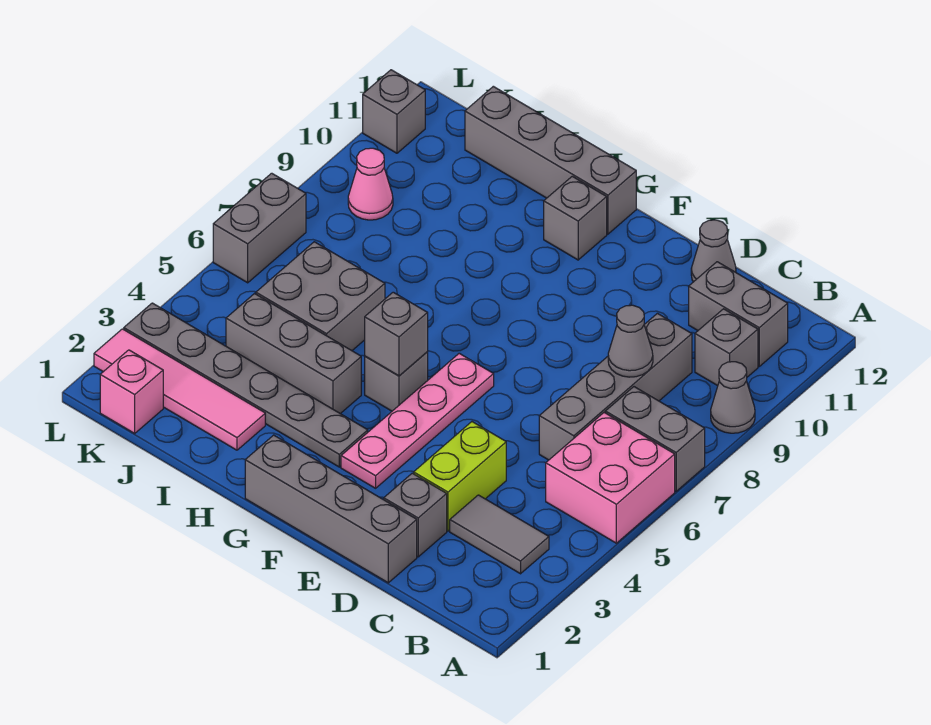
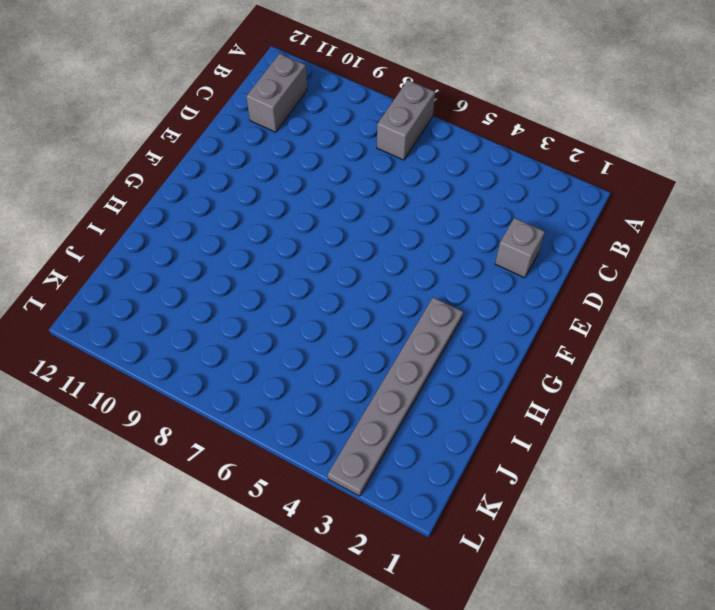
none -> pink 2x2 brick [546,413,675,543]
none -> grey 1x1 cone [711,362,755,433]
none -> grey 1x2 tile [450,495,549,574]

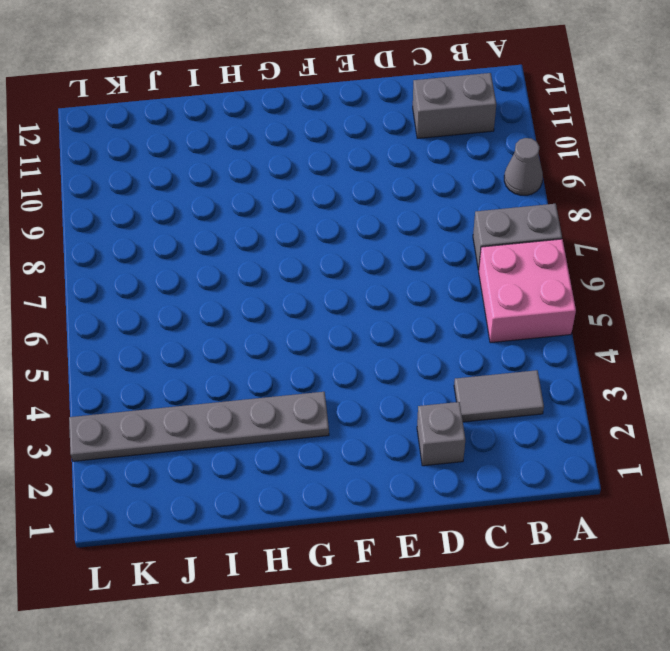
none -> grey 1x1 brick [695,309,758,386]
none -> grey 1x4 brick [539,313,692,460]
none -> grey 1x4 brick [245,435,417,583]

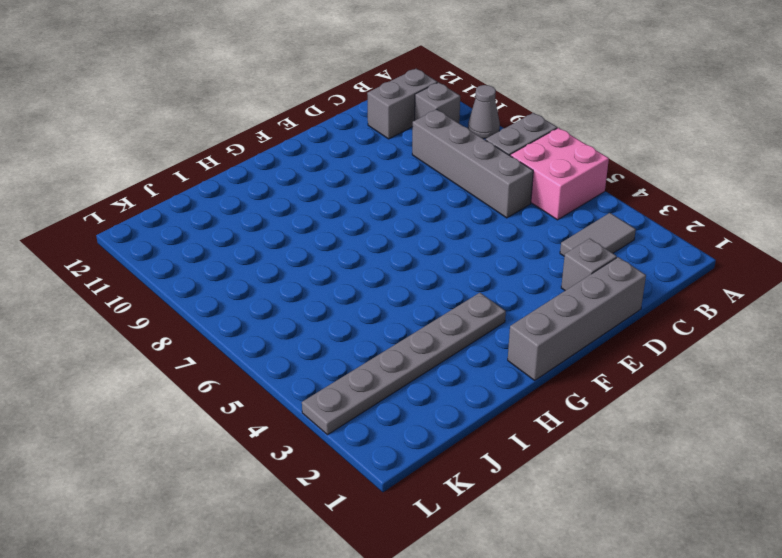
none -> lime 1x2 brick [414,422,506,531]
none -> grey 1x1 cone [691,220,736,282]
none -> pink 1x4 plate [341,353,494,488]

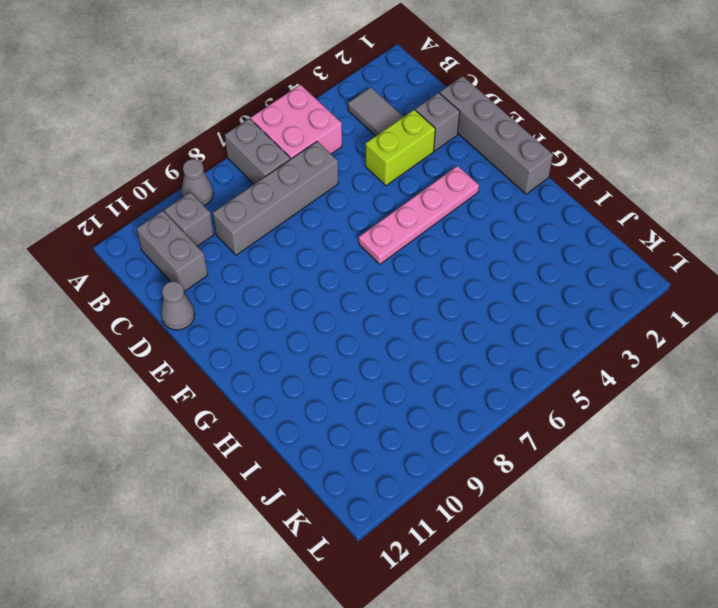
none -> grey 1x6 plate [124,303,368,467]
none -> grey 1x1 brick [365,352,428,411]
none -> grey 1x1 brick [544,176,607,260]

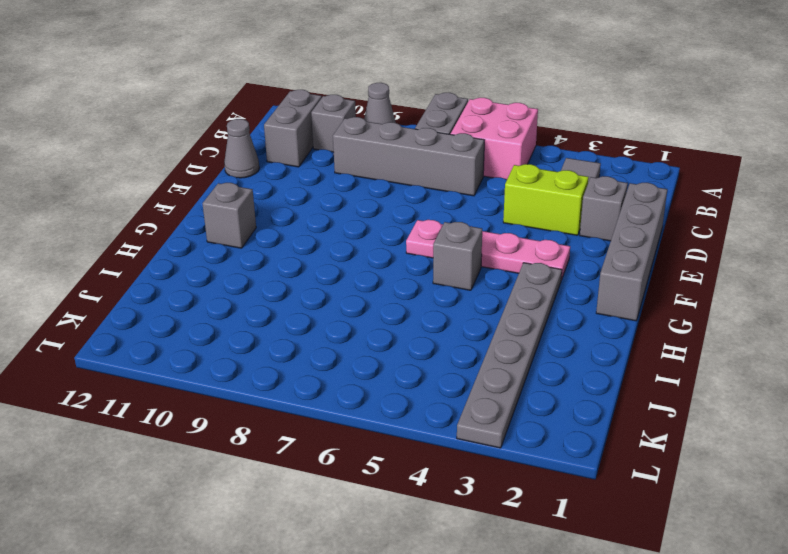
none -> grey 1x4 brick [465,86,636,234]
none -> grey 1x3 brick [226,294,361,414]
none -> pink 1x4 tile [94,329,265,450]

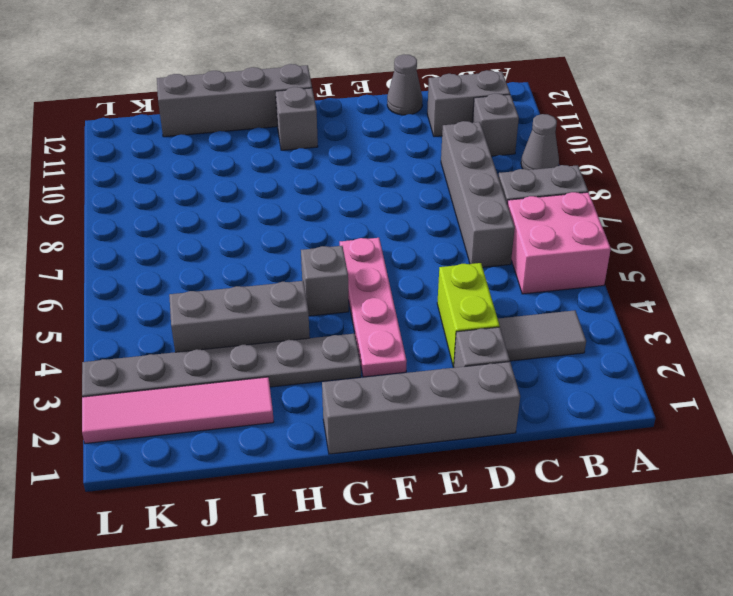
none -> grey 2x2 brick [256,242,385,351]
none -> pink 1x1 brick [100,350,163,433]
none -> pink 1x1 cone [348,148,393,220]

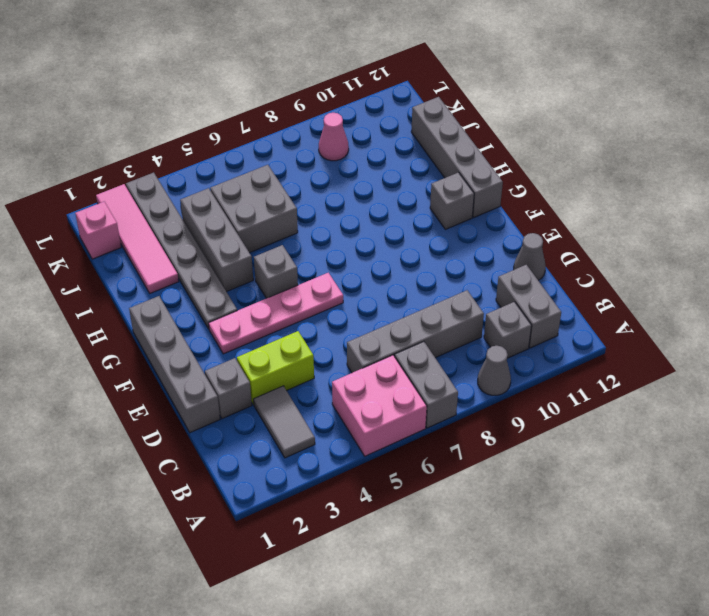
none -> grey 1x2 brick [213,173,306,283]
none -> grey 1x1 brick [363,70,425,153]
none -> grey 1x1 cone [608,305,653,377]

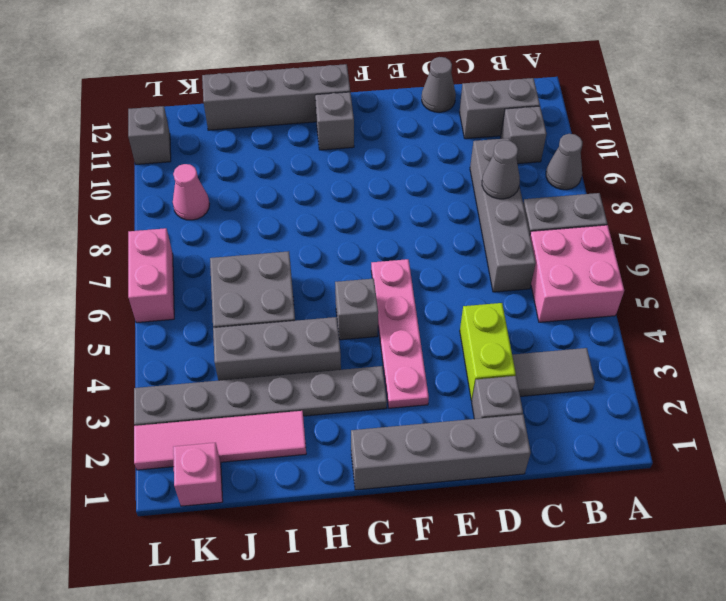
pink 1x2 brick [128,228,174,323] -> grey 1x2 brick [213,173,306,283]
none -> grey 1x1 brick [365,292,428,376]

